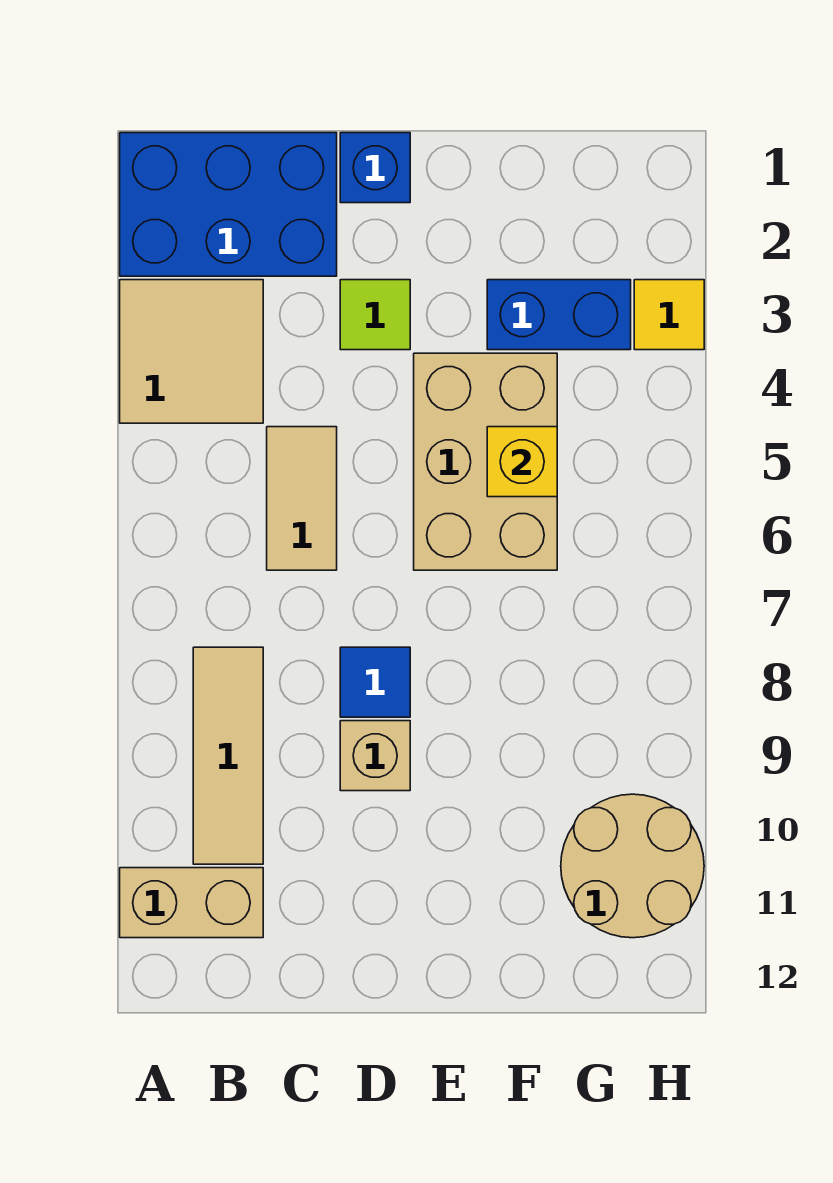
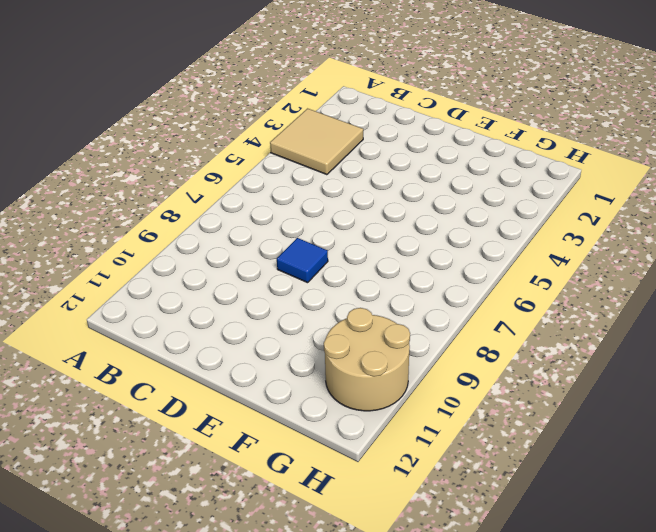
none -> blue 2x3 brick [120,133,337,276]
none -> tan 1x2 brick [120,868,263,938]
none -> tan 1x3 tile [193,647,263,864]

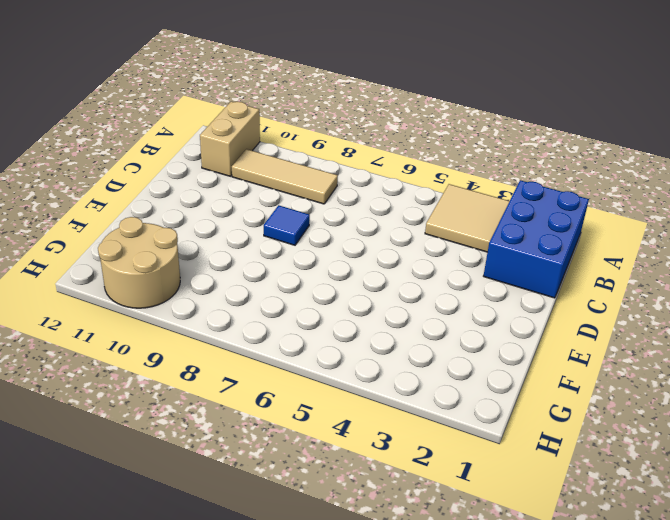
none -> tan 1x2 tile [267,427,337,570]
none -> blue 1x1 brick [340,133,410,203]
none -> lime 1x1 tile [340,280,410,350]

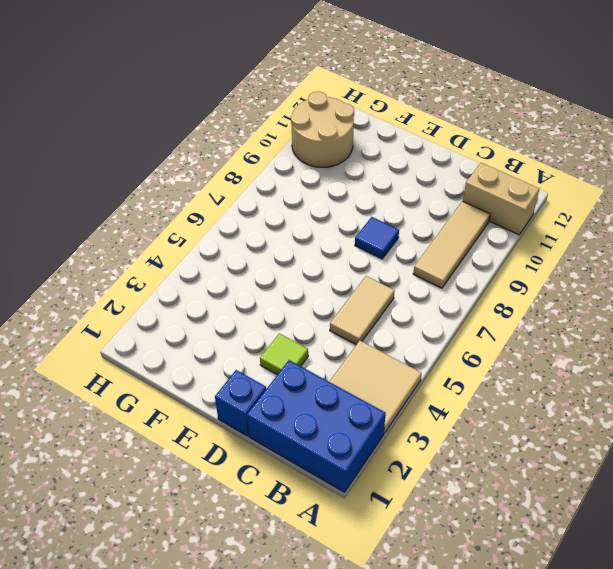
none -> tan 1x1 brick [340,721,410,791]
none -> tan 2x3 brick [414,353,557,570]
none -> blue 1x2 brick [487,280,631,350]

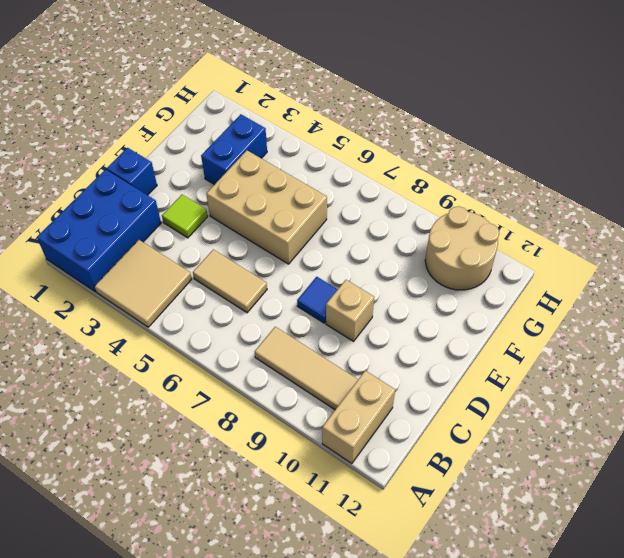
none -> yellow 1x1 tile [634,280,704,350]
none -> yellow 1x1 brick [487,427,557,497]

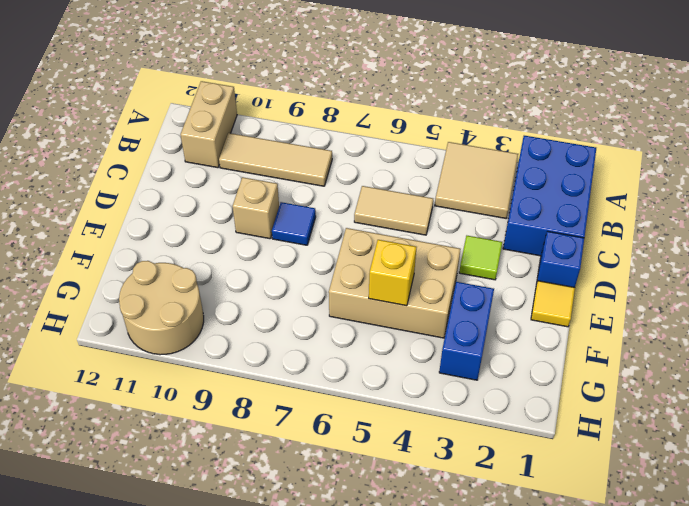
yellow 1x1 tile [531,281,575,327] -> yellow 1x1 tile moved to [634,280,704,350]

